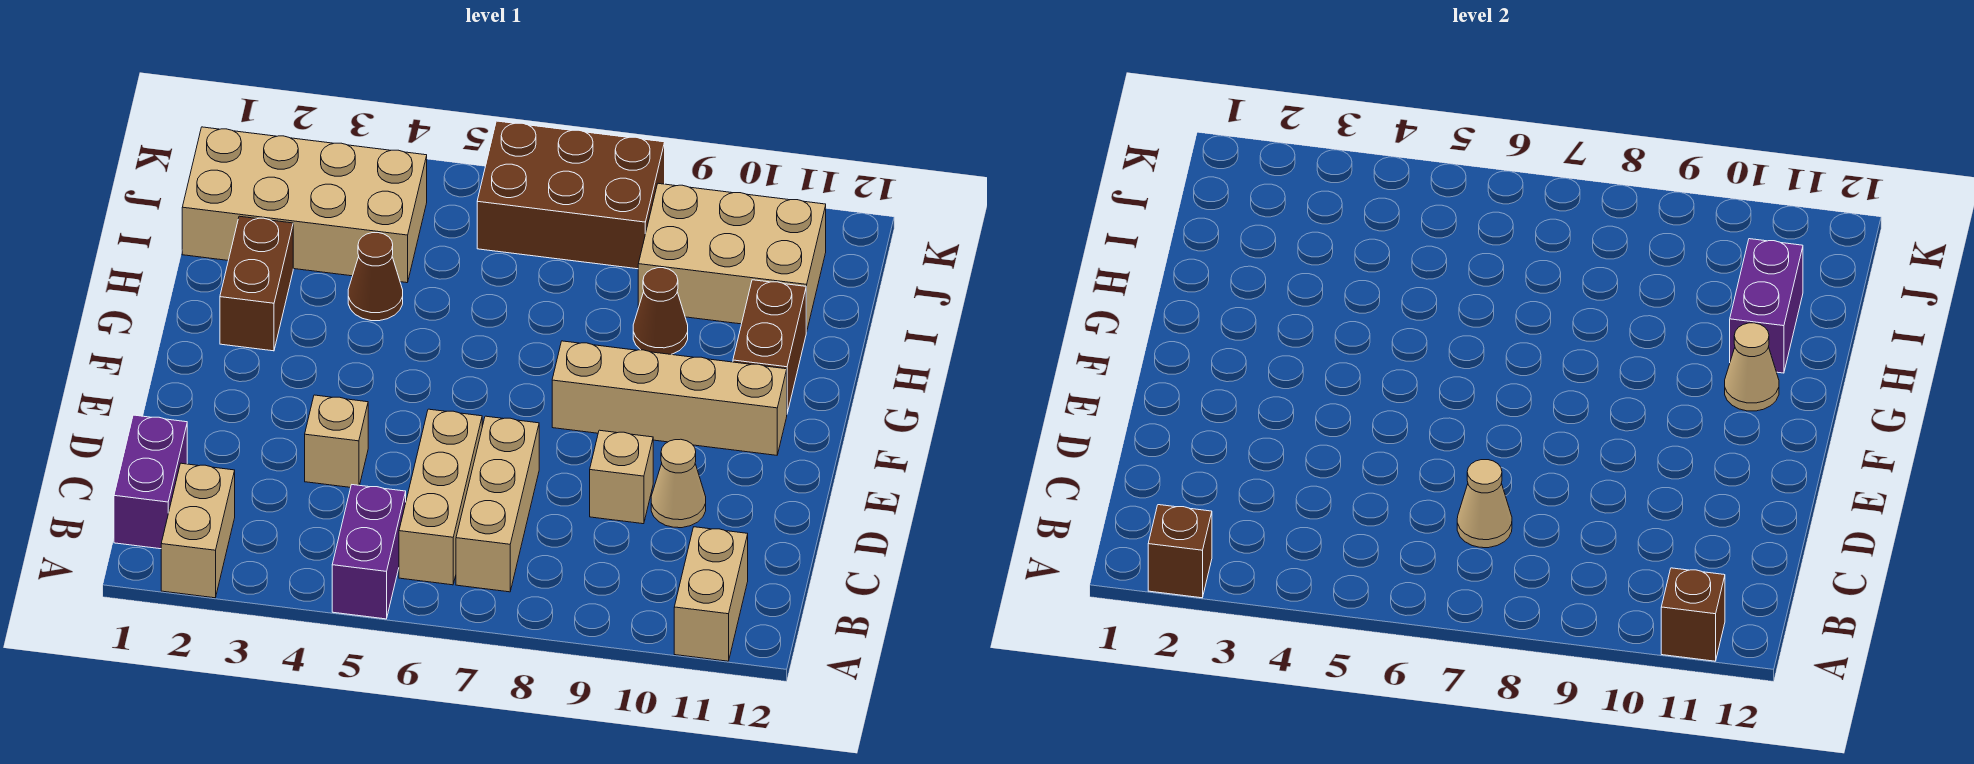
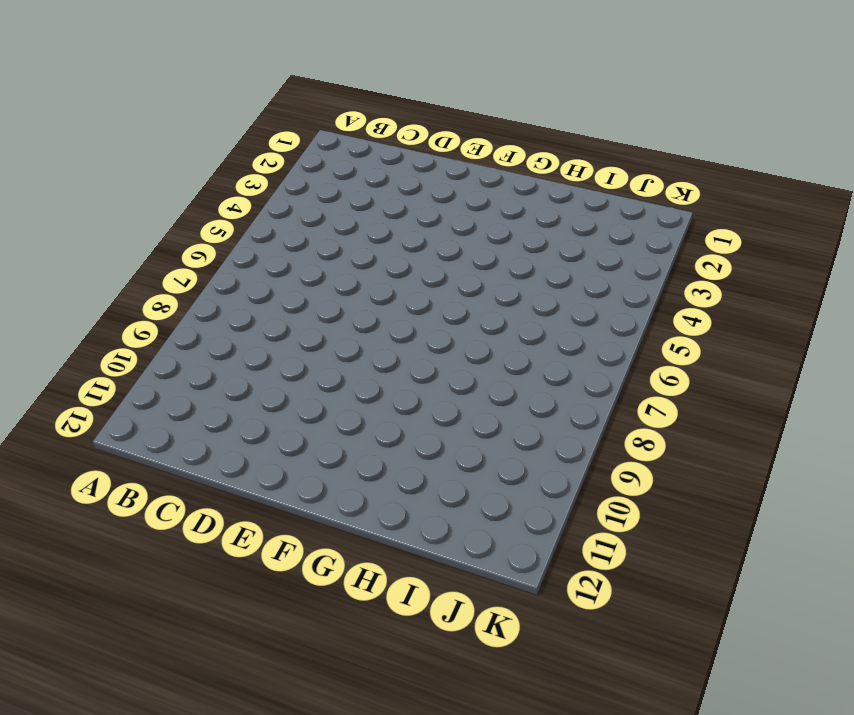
none -> tan 1x2 brick [161,463,235,598]
none -> purple 1x2 brick [332,485,406,619]
none -> tan 1x2 brick [674,527,748,661]

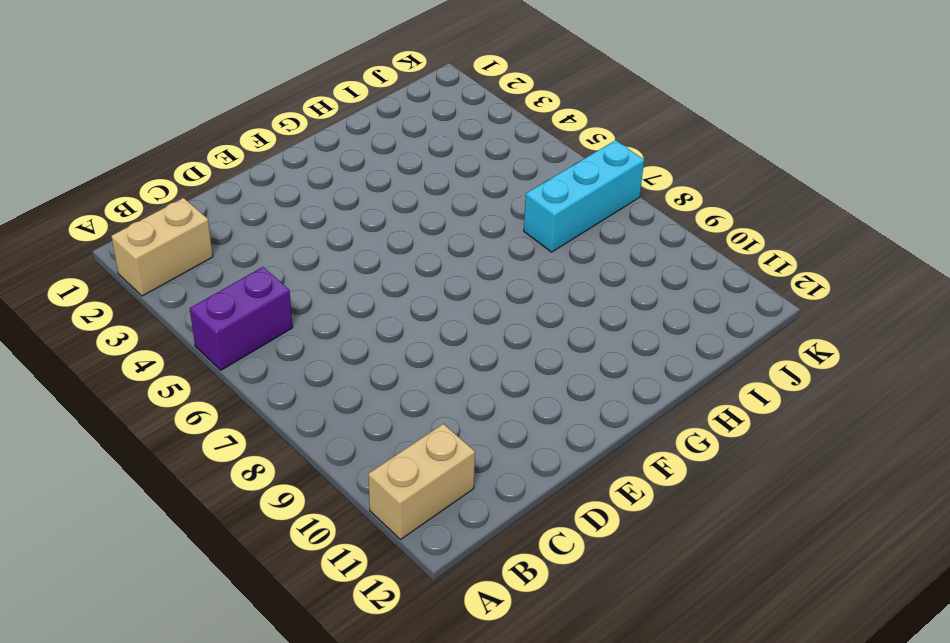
cyan 1x3 brick [524,140,644,252] -> brown 2x3 brick [477,121,665,269]
none -> purple 1x2 brick [114,415,187,549]
none -> tan 1x3 brick [399,409,482,585]
none -> tan 1x3 brick [456,416,539,592]

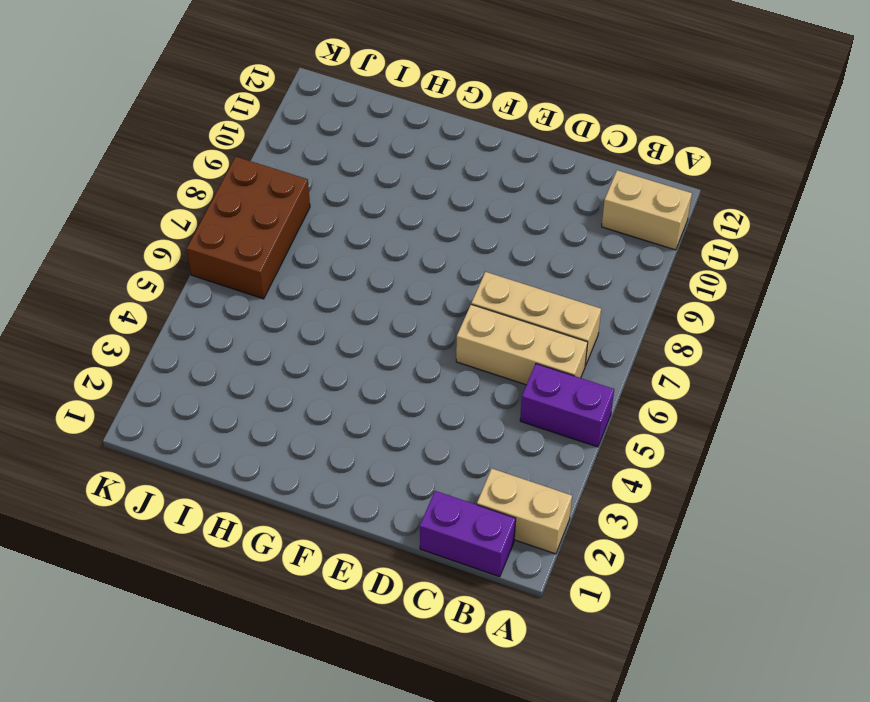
none -> tan 1x1 brick [305,395,368,487]
none -> tan 1x1 brick [590,430,653,524]
none -> tan 1x1 cone [651,439,706,528]

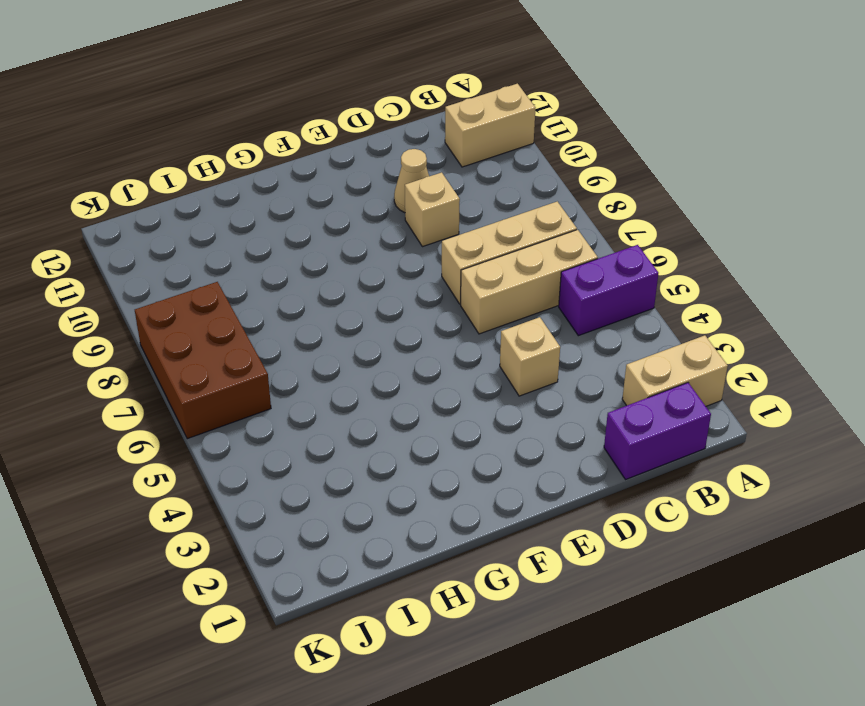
none -> tan 1x4 brick [552,341,787,455]
none -> brown 1x2 brick [220,216,293,351]
none -> brown 1x2 brick [733,280,806,413]

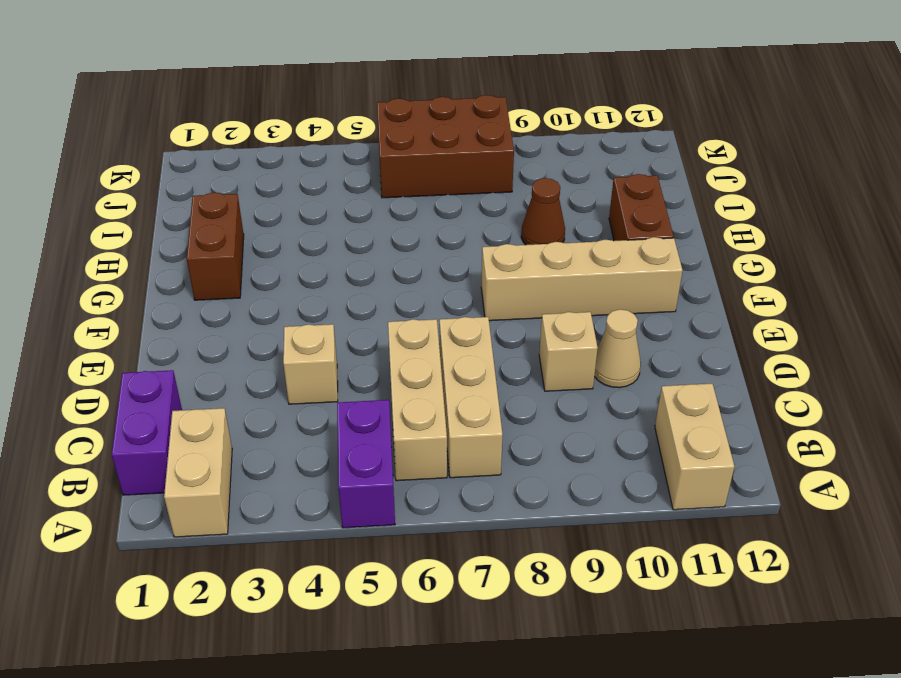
none -> brown 1x1 cone [348,233,403,321]
none -> tan 2x4 brick [182,127,427,283]
none -> tan 2x3 brick [638,183,826,332]

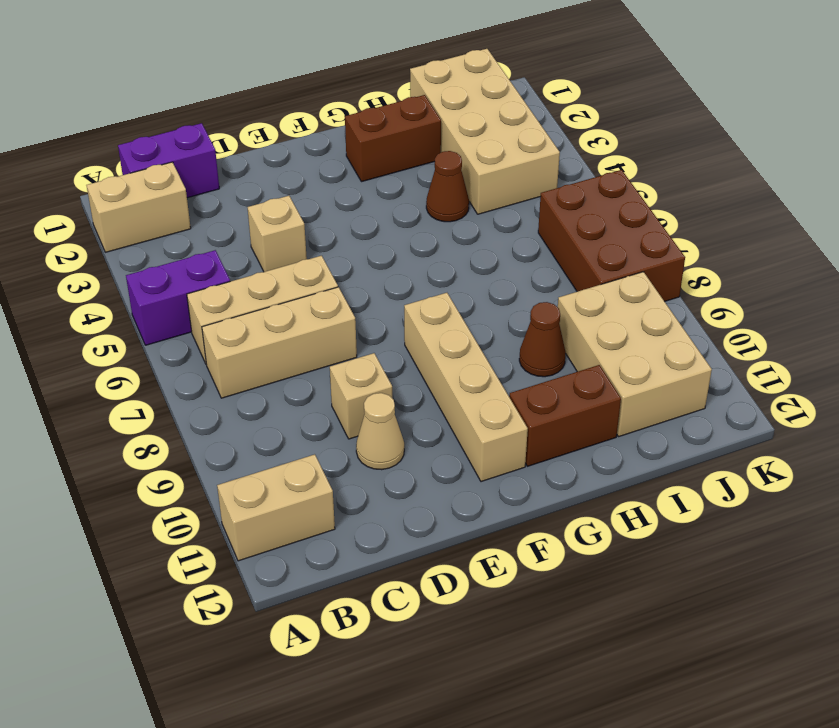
none -> brown 1x1 brick [1148,505,1212,598]
none -> brown 1x1 brick [1661,568,1725,661]
none -> tan 1x1 cone [1457,460,1512,548]

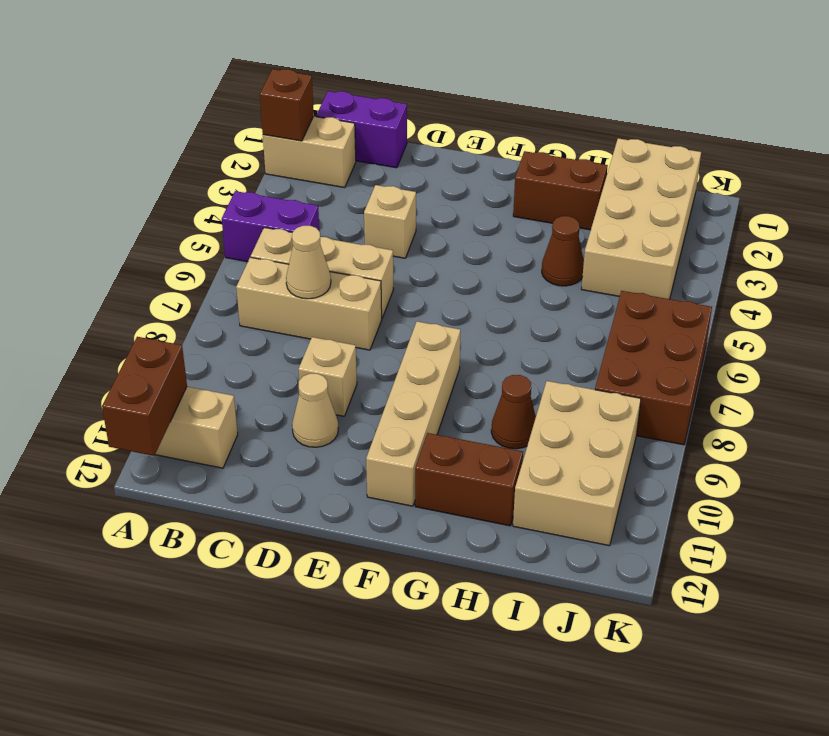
brown 1x2 brick [102,337,187,456] -> brown 1x1 brick [1661,568,1725,661]
none -> tan 1x1 cone [1725,323,1779,411]
none -> purple 1x2 brick [1730,239,1803,373]

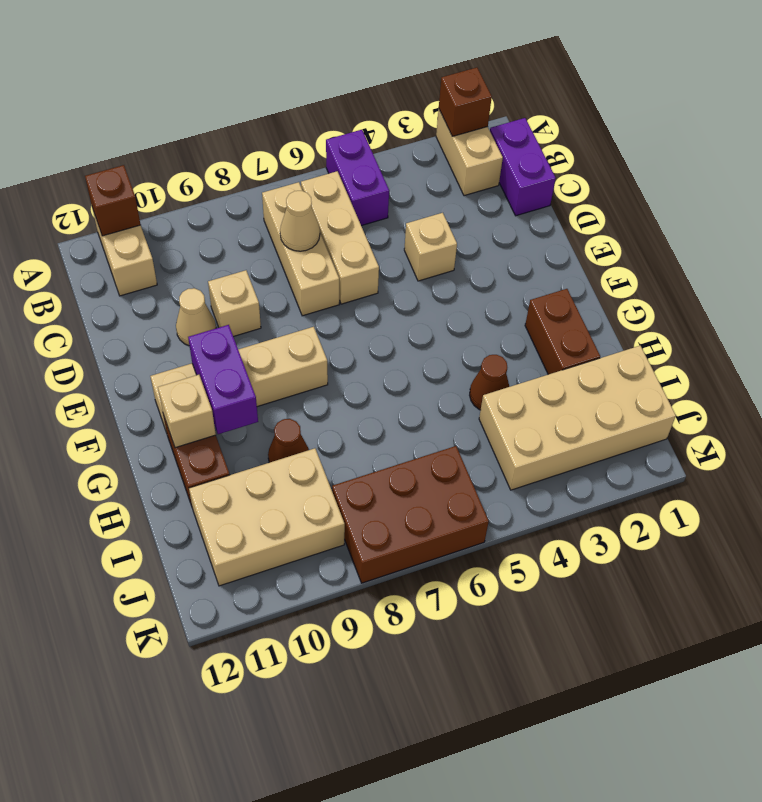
purple 1x2 brick [188,325,258,434] -> purple 1x2 brick moved to [1730,239,1803,373]
tan 1x1 brick [158,375,216,448] -> tan 1x1 cone [1725,323,1779,411]

